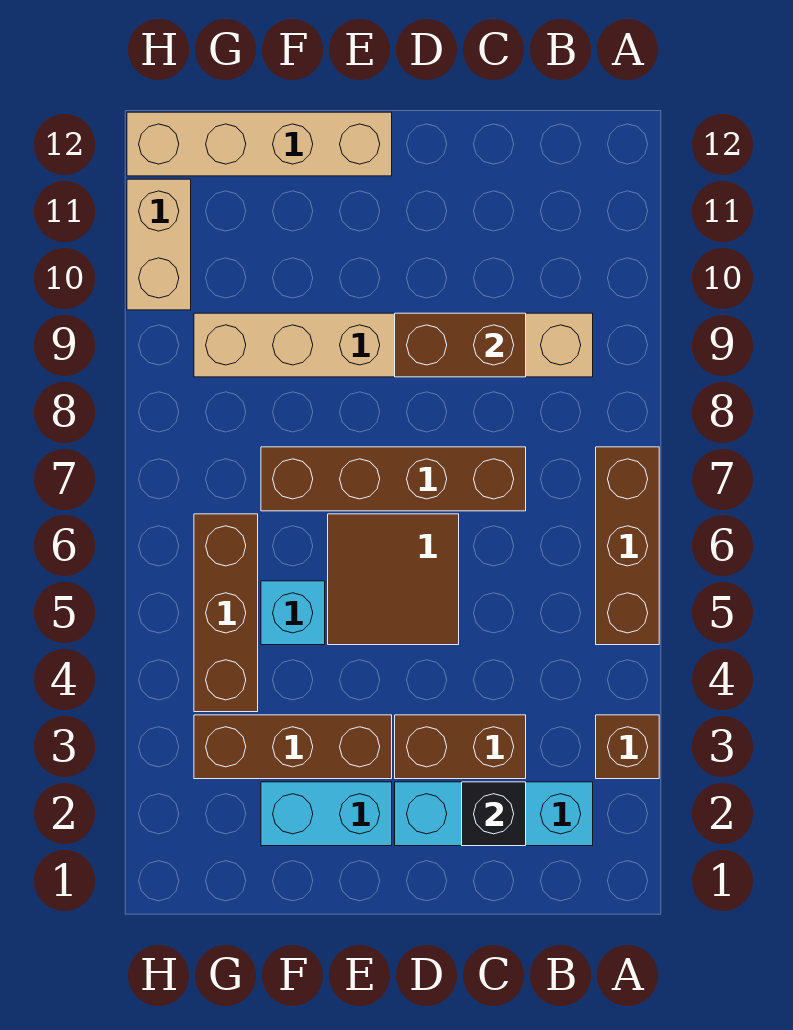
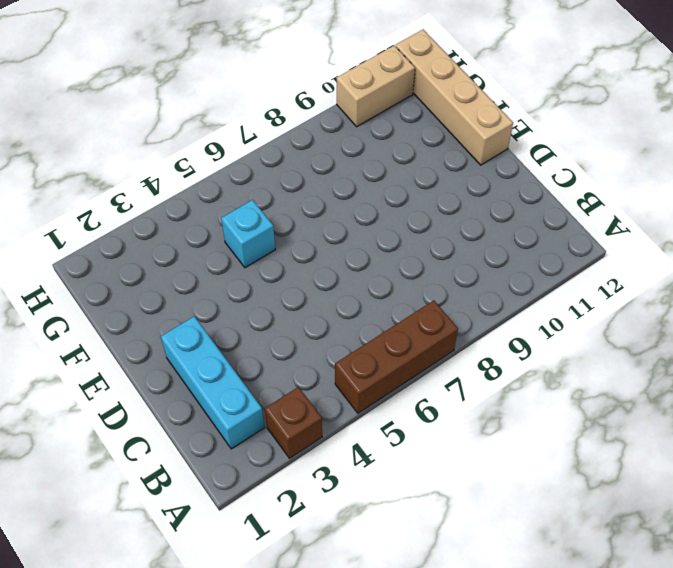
none -> tan 1x6 brick [194,313,593,377]
none -> brown 1x2 brick [395,715,526,779]
none -> brown 1x4 brick [261,447,526,511]

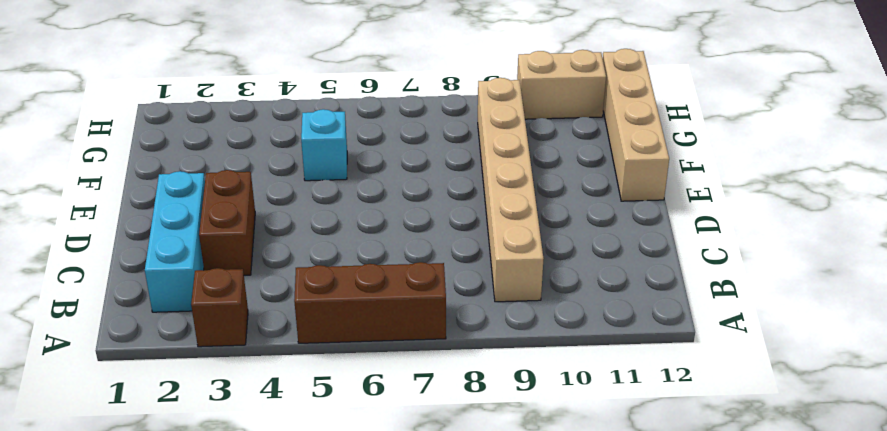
none -> brown 1x4 brick [261,447,526,511]
none -> brown 2x2 tile [328,514,459,645]
none -> cyan 1x2 brick [261,782,392,846]

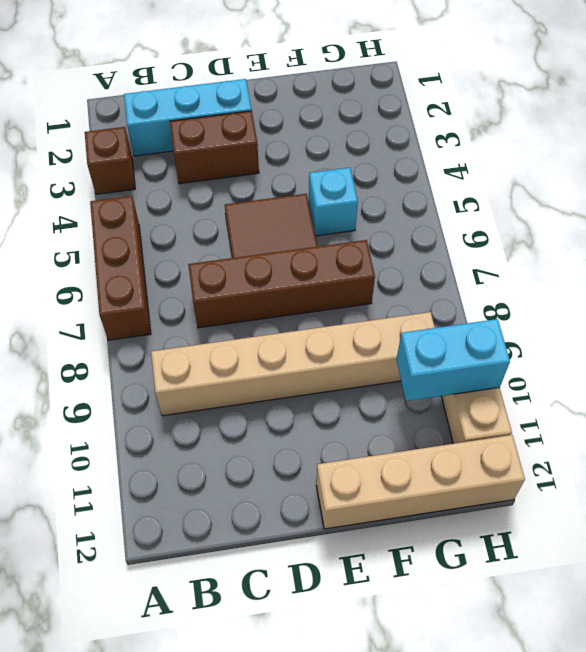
cyan 1x2 brick [396,319,510,401] -> cyan 1x2 brick moved to [261,782,392,846]
none -> brown 1x3 brick [194,715,392,779]
none -> brown 1x3 brick [194,514,258,712]
none -> black 1x1 brick [462,782,526,846]

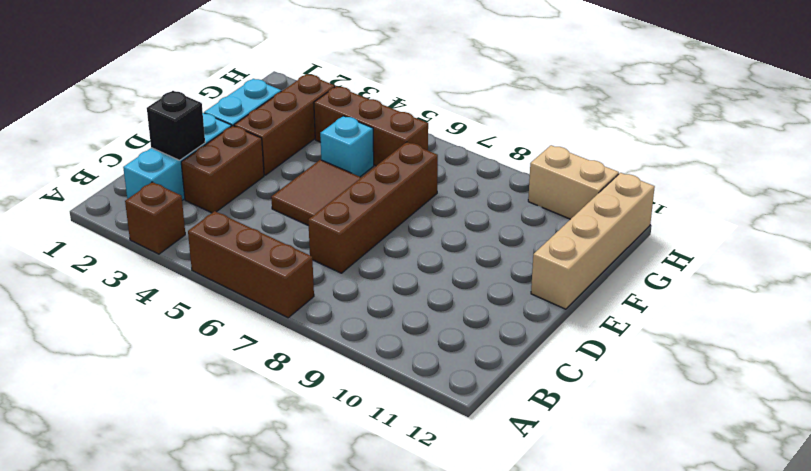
none -> tan 1x6 brick [194,313,593,377]
none -> brown 1x2 brick [395,313,526,377]

